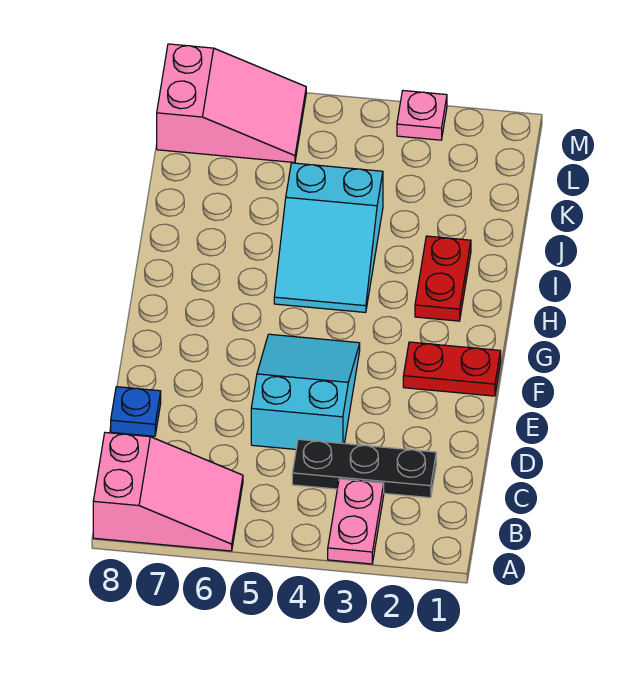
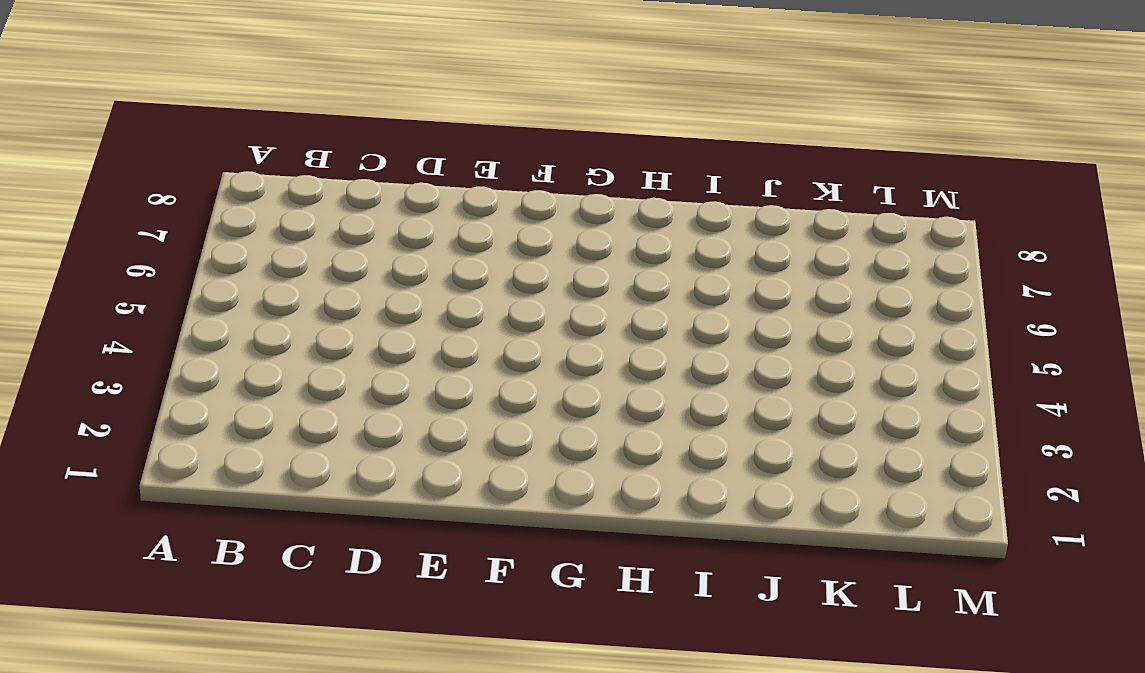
none -> pink 1x2 plate [328,479,384,564]
none -> pink 2x3 slope [93,432,243,551]

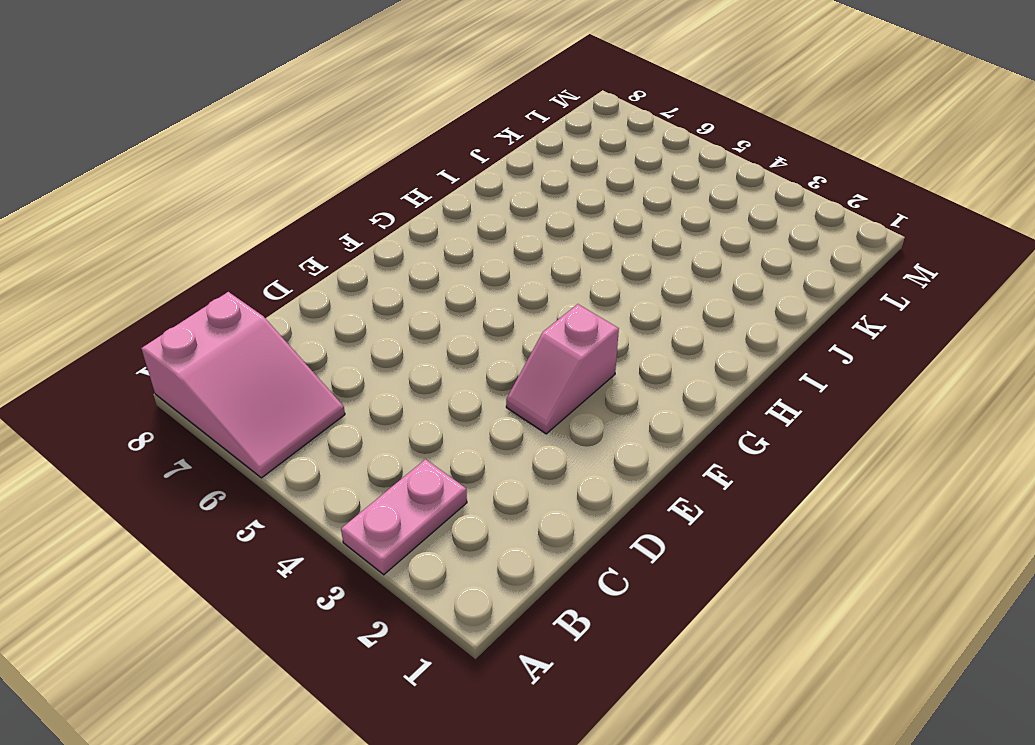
pink 1x2 slope [506,304,619,434] -> none
none -> black 1x3 plate [292,439,436,498]
none -> cyan 2x3 slope [251,334,360,449]

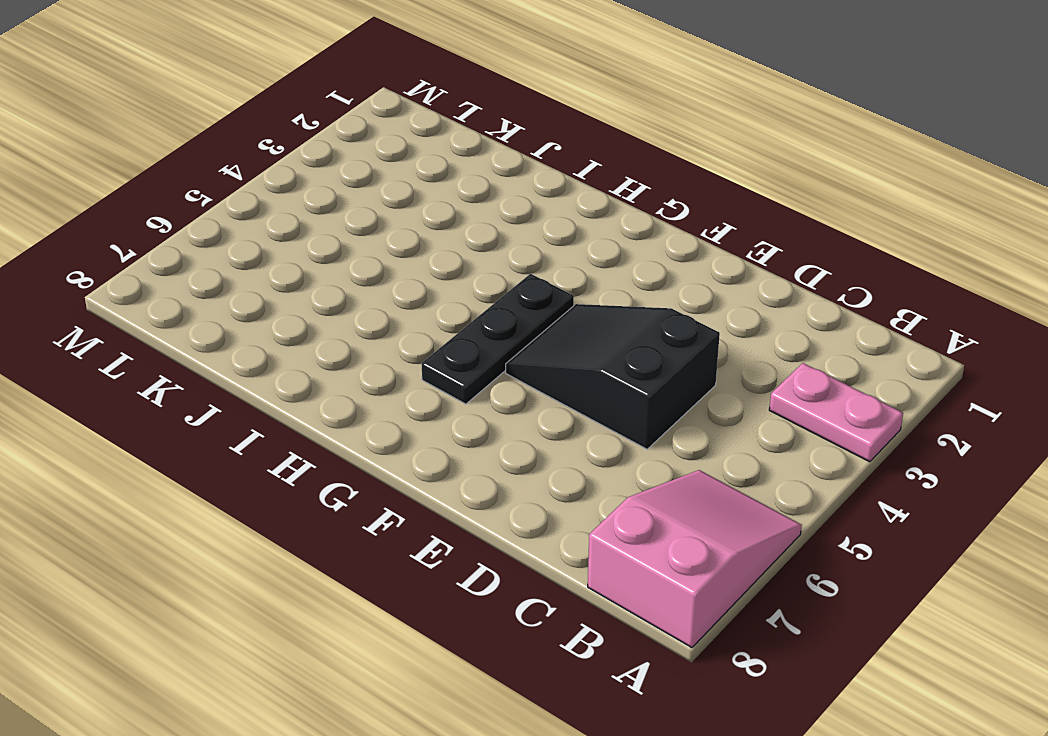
black 2x3 slope [506,304,720,449] -> cyan 2x3 slope [251,334,360,449]
black 1x3 plate [421,274,574,404] -> black 1x3 plate moved to [292,439,436,498]
none -> blue 1x1 plate [111,387,161,436]
none -> red 1x2 plate [403,342,501,396]

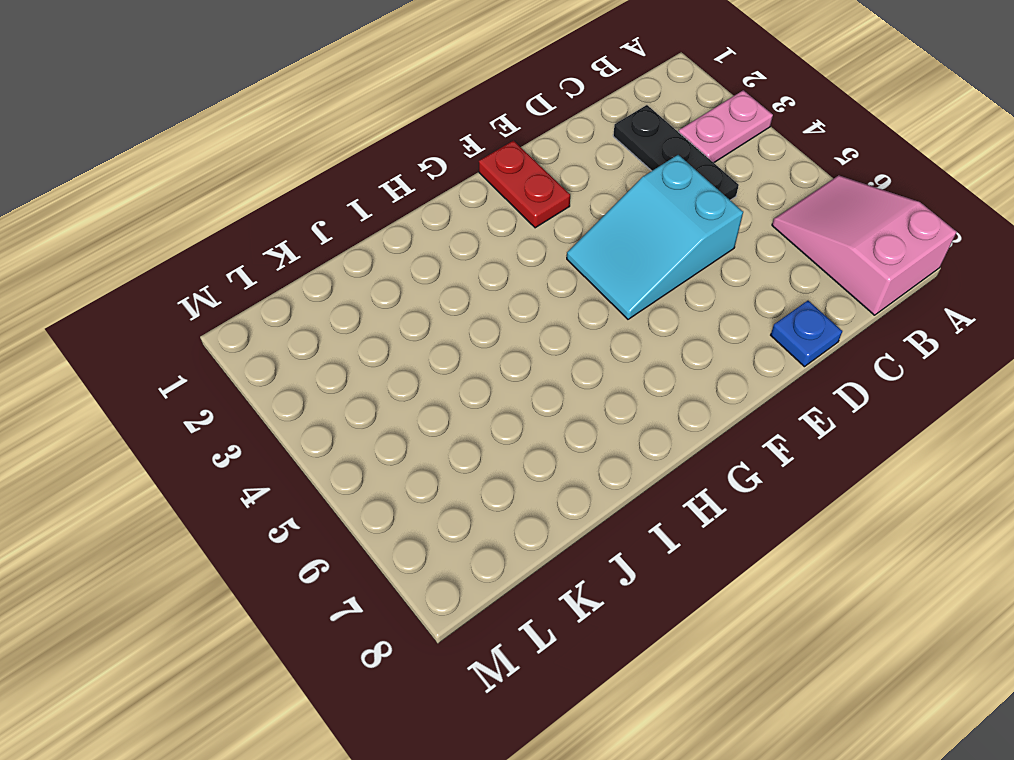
none -> red 1x2 plate [415,236,471,321]
none -> cyan 2x3 slope [274,163,383,312]

